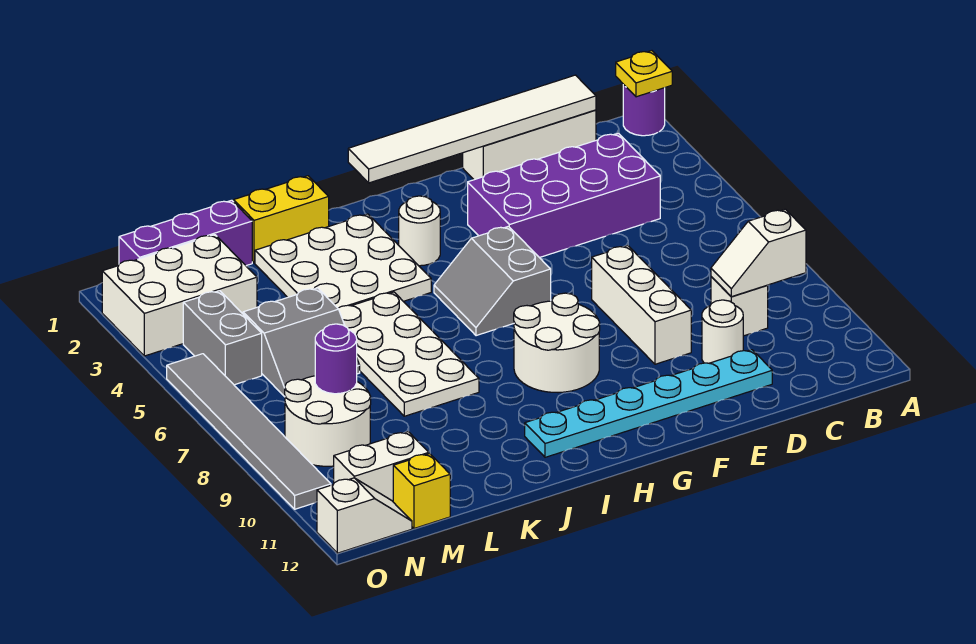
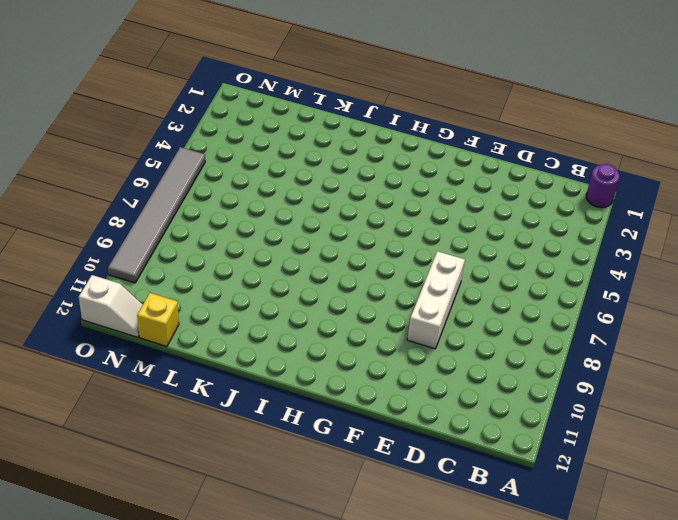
none -> white 1x3 brick [463,110,596,180]
none -> purple 2x4 brick [468,133,660,258]
none -> white 1x1 brick [711,277,768,336]

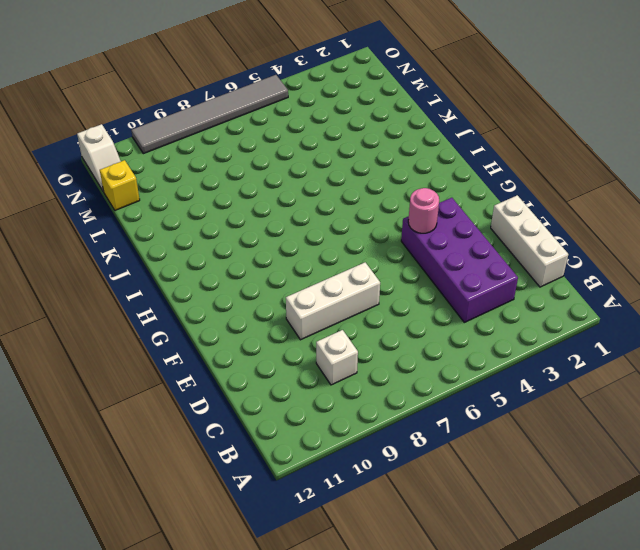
pink 1x1 round brick [408,188,439,233] -> none
none -> purple 1x1 round brick [623,84,665,136]
none -> white 1x1 round brick [702,300,743,363]
none -> cyan 1x6 plate [525,350,772,457]

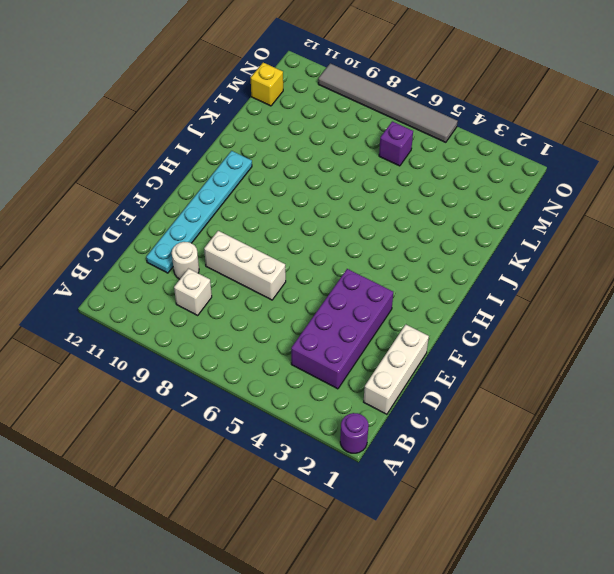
purple 1x1 brick [379,121,413,166] -> grey 2x2 slope [243,288,360,397]
none -> grey 2x2 slope [434,226,551,336]
none -> white 2x2 round brick [514,293,600,393]
none -> white 1x1 round brick [399,196,440,266]

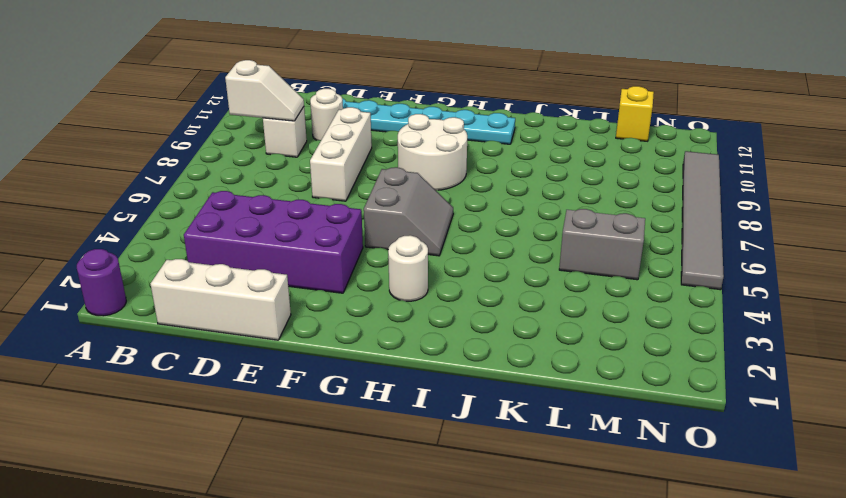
none -> white 3x3 plate [255,214,431,308]
none -> yellow 1x2 brick [234,176,329,263]
none -> white 2x4 plate [338,292,479,416]

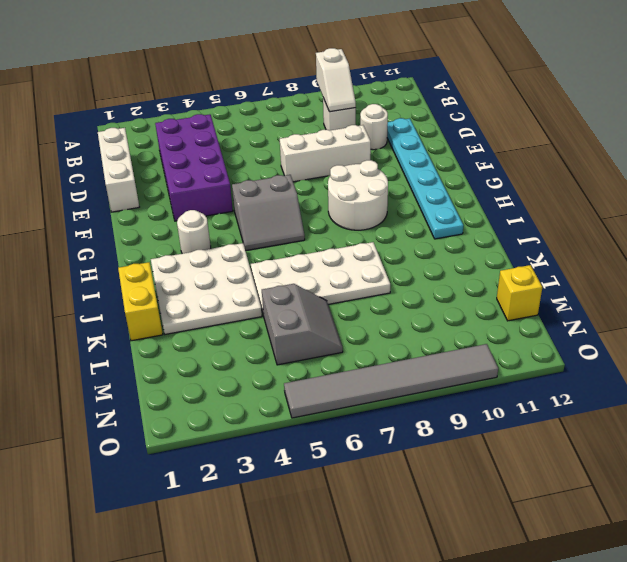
none -> purple 1x1 round brick [623,84,665,136]
none -> purple 1x3 brick [119,200,252,266]
none -> white 2x3 brick [102,235,257,356]

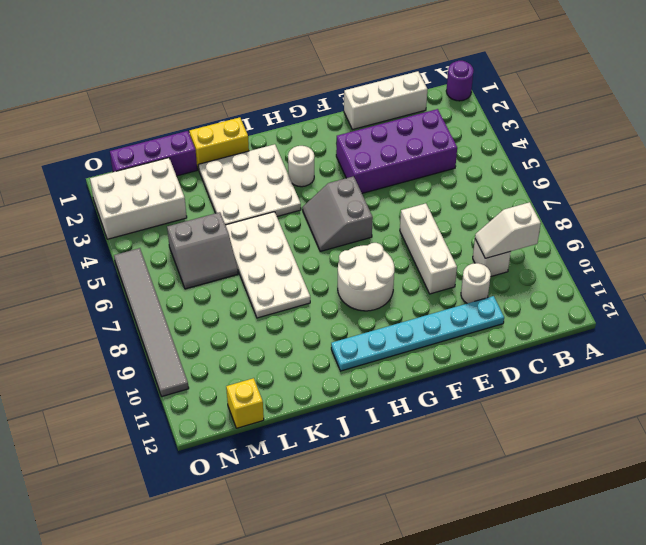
none -> white 2x2 round brick [285,376,371,466]
none -> white 1x2 brick [334,432,429,501]
none -> grey 1x2 brick [183,291,262,385]

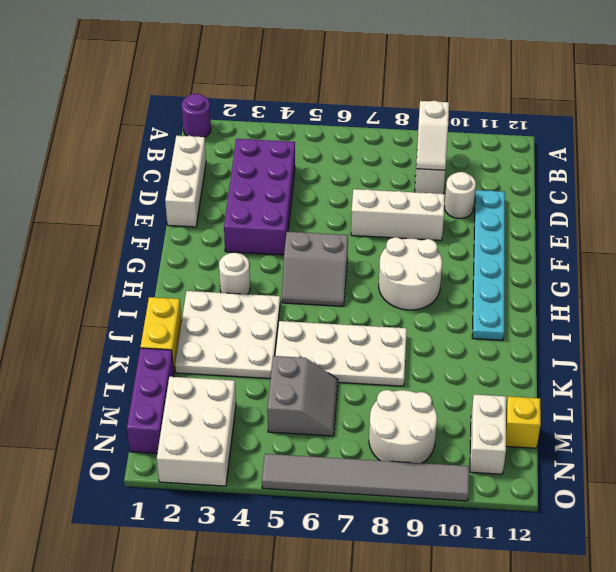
none -> grey 1x2 brick [183,291,262,385]
none -> white 1x2 slope [317,478,412,553]
none -> yellow 1x1 plate [616,51,672,97]

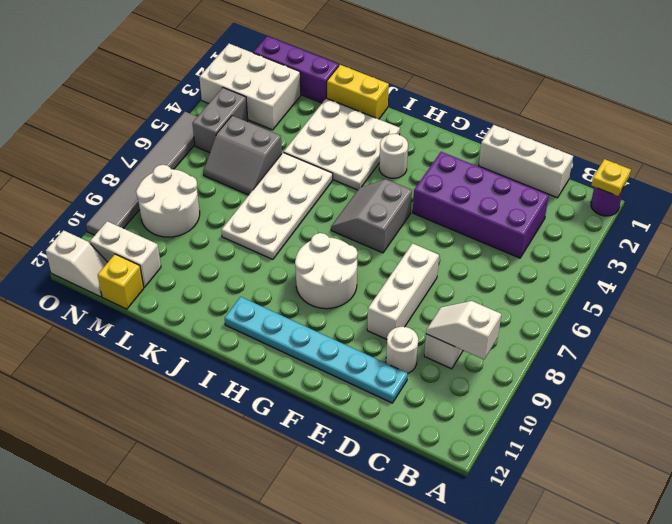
none -> white 1x6 tile [348,75,596,183]
none -> purple 1x1 round brick [315,324,357,394]

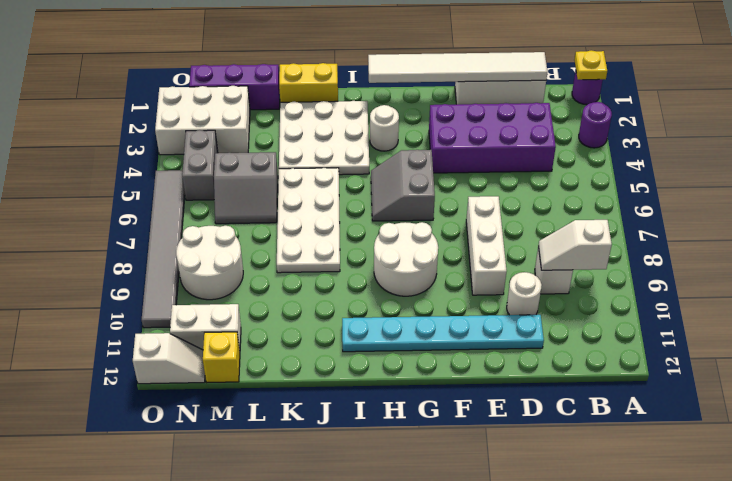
purple 1x1 round brick [579,102,612,148] -> purple 1x1 round brick moved to [315,324,357,394]

